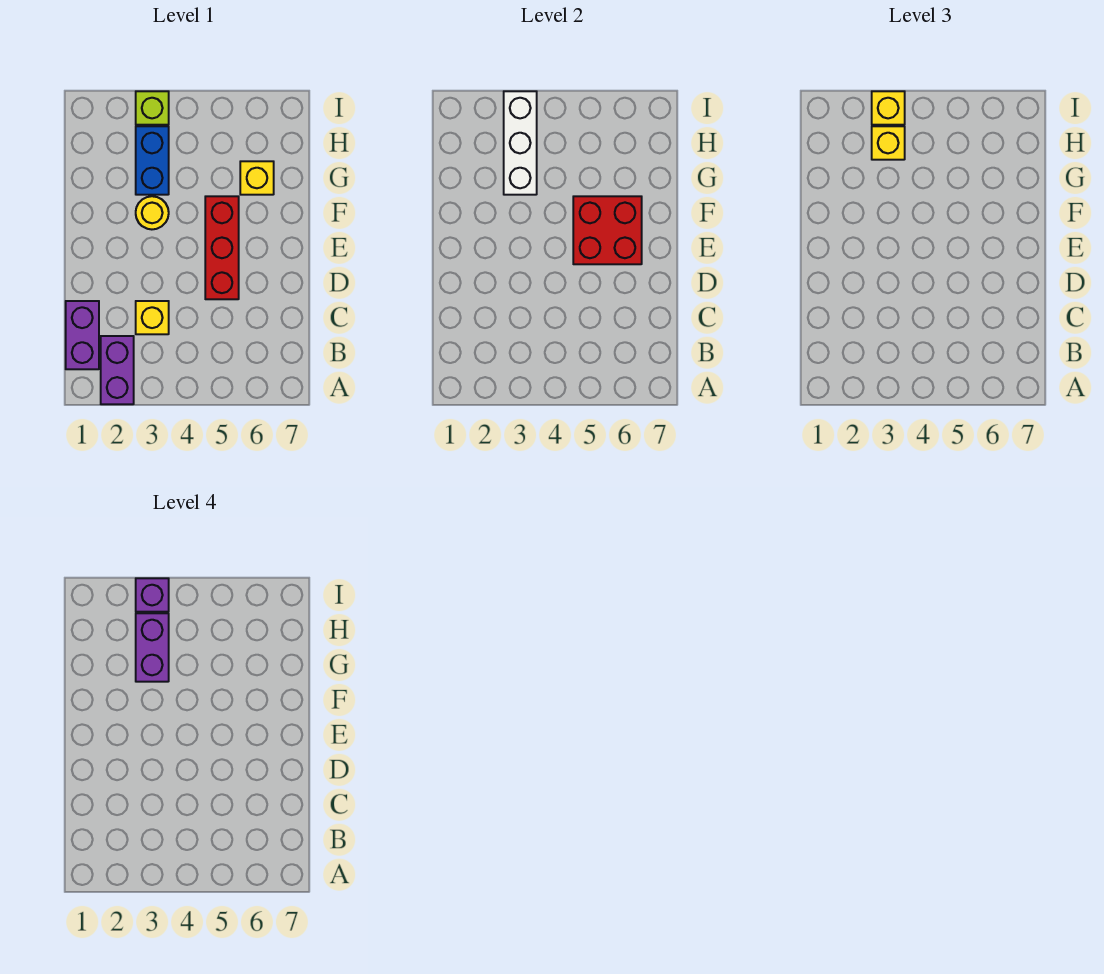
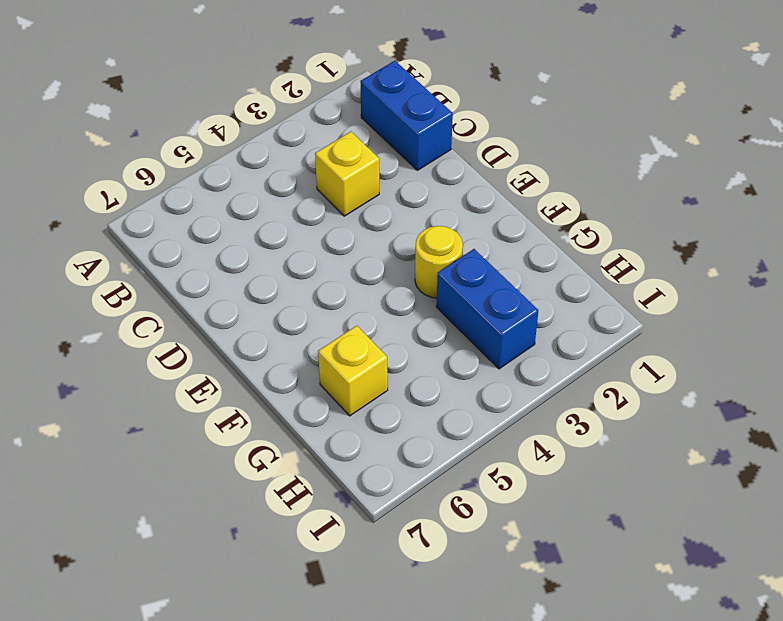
blue 1x2 brick [360,61,453,170] -> purple 1x2 brick [66,301,99,369]
none -> purple 1x2 brick [101,336,134,404]
none -> red 1x3 brick [205,196,239,299]
none -> lime 1x1 brick [136,91,169,125]

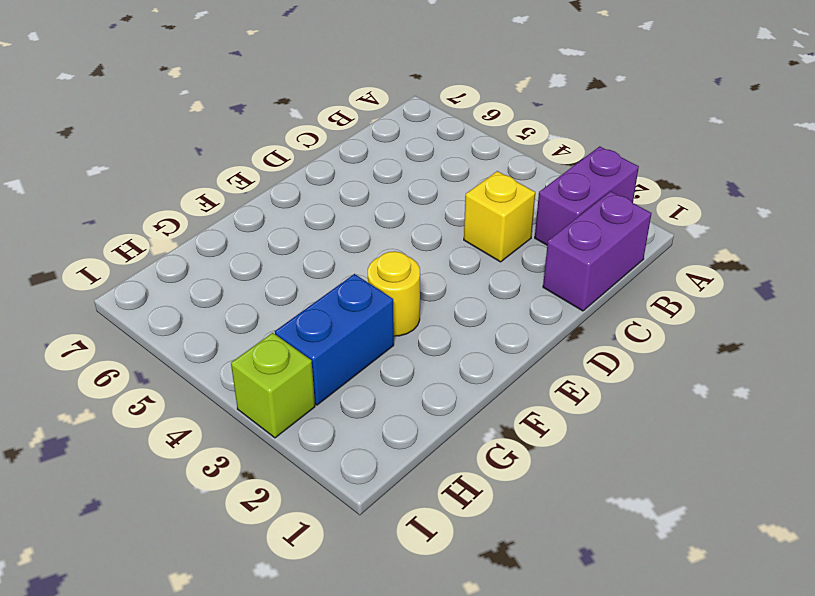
none -> red 1x3 brick [205,196,239,299]
none -> yellow 1x1 brick [240,161,274,195]
none -> red 2x2 brick [573,196,642,264]

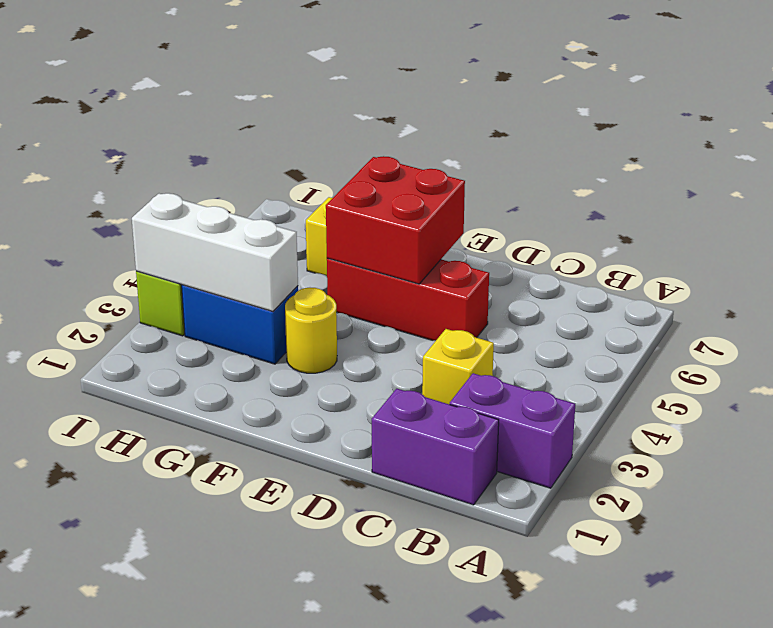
none -> yellow 1x1 brick [872,126,905,160]
none -> yellow 1x1 brick [872,91,905,125]
none -> purple 1x2 brick [136,613,169,682]

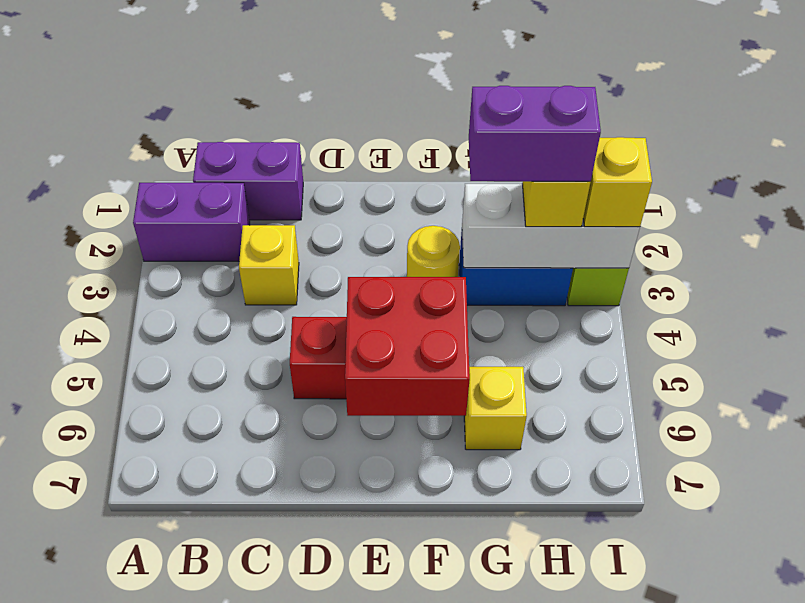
none -> purple 1x1 brick [136,578,169,612]

